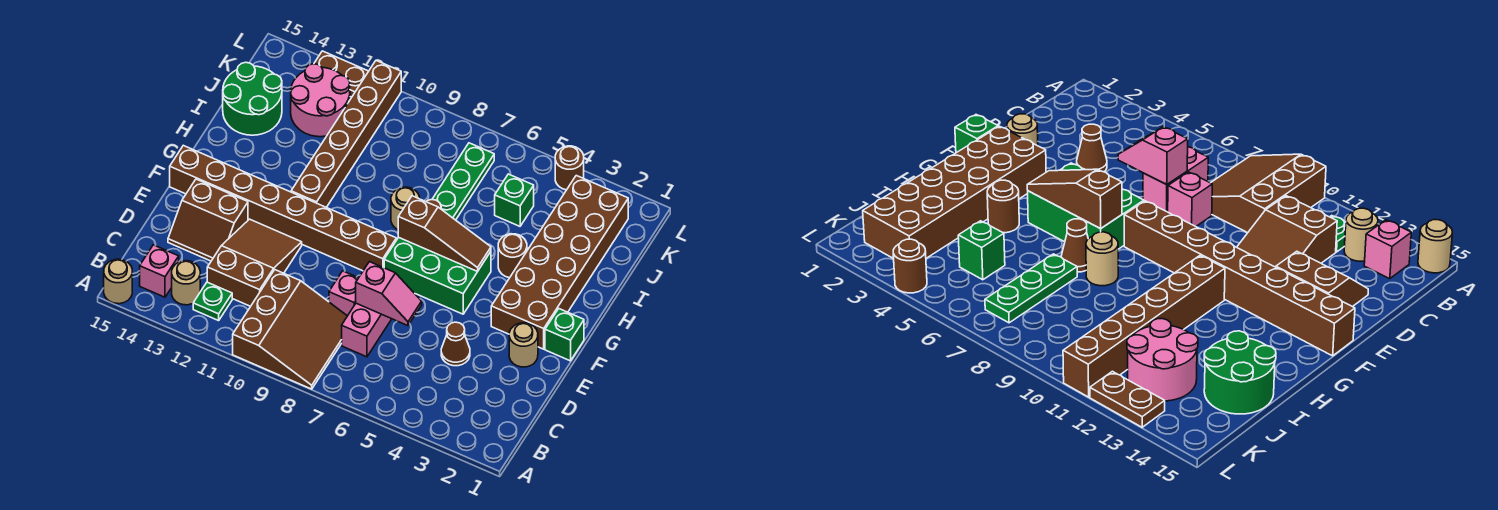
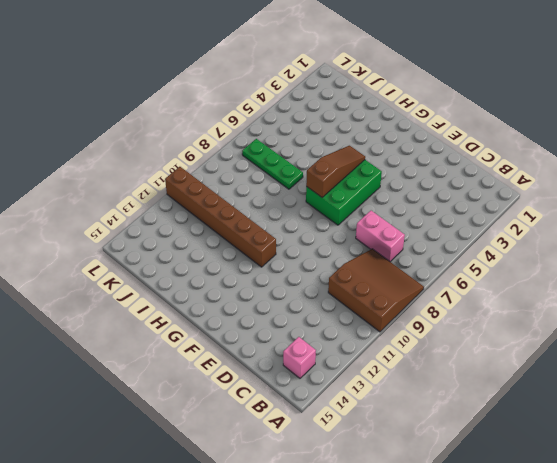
none -> tan 1x1 round brick [104,259,132,304]
none -> green 1x1 plate [193,282,232,321]
none -> tan 1x1 round brick [172,261,200,305]

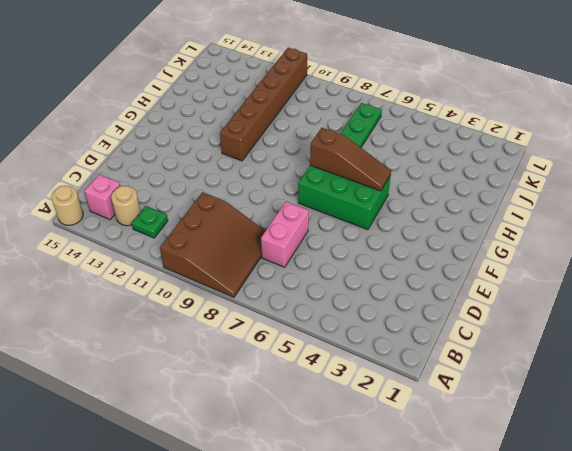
none -> brown 2x3 slope [207,219,302,306]
none -> brown 1x1 cone [441,322,470,366]
none -> pink 1x1 brick [329,271,358,316]

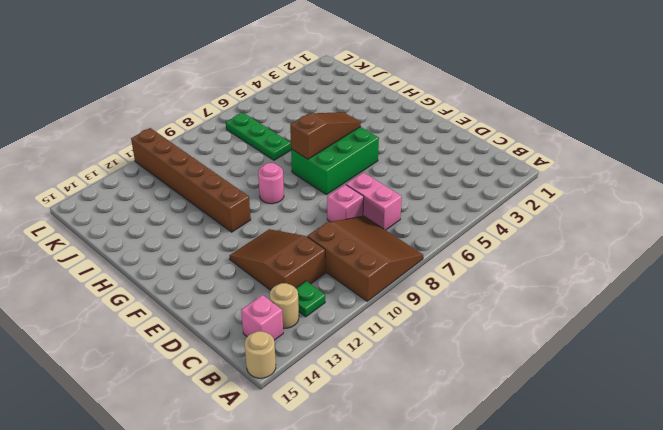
pink 1x1 round brick [258,163,284,204] -> none
none -> brown 1x1 cone [441,322,470,366]
none -> brown 2x2 slope [168,179,248,261]
none -> tan 1x1 round brick [509,323,538,367]

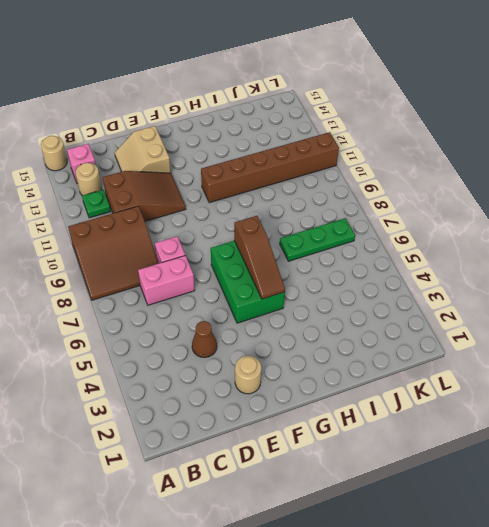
tan 2x2 slope [115,126,171,173] -> brown 2x2 slope [168,179,248,261]
none -> green 1x1 brick [545,309,584,361]
none -> brown 2x6 brick [491,176,628,349]
none -> brown 1x8 brick [170,145,396,271]

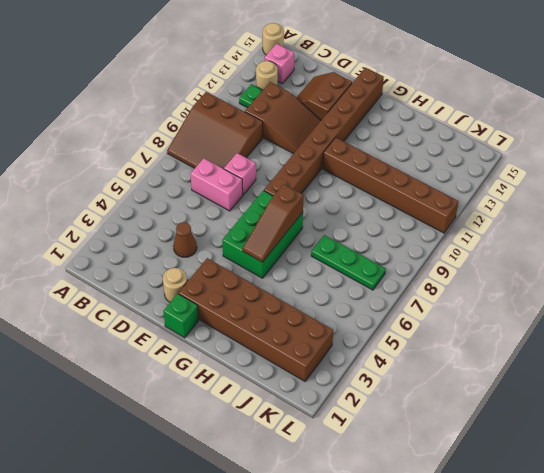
none -> brown 1x1 round brick [498,234,527,278]
none -> brown 1x1 cone [1061,219,1088,272]
none -> tan 1x1 round brick [391,187,420,229]

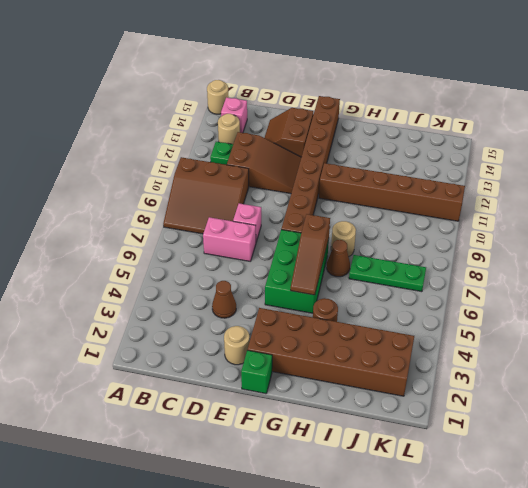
none -> green 2x2 round brick [223,62,282,135]
none -> green 1x1 brick [495,174,534,226]
none -> pink 2x2 round brick [291,64,350,137]

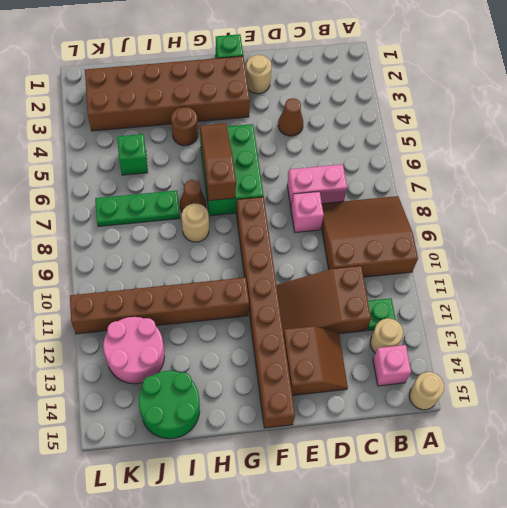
none -> brown 1x1 round brick [555,146,584,190]
none -> brown 1x2 plate [314,51,369,97]
none -> pink 1x2 slope [356,262,422,326]

